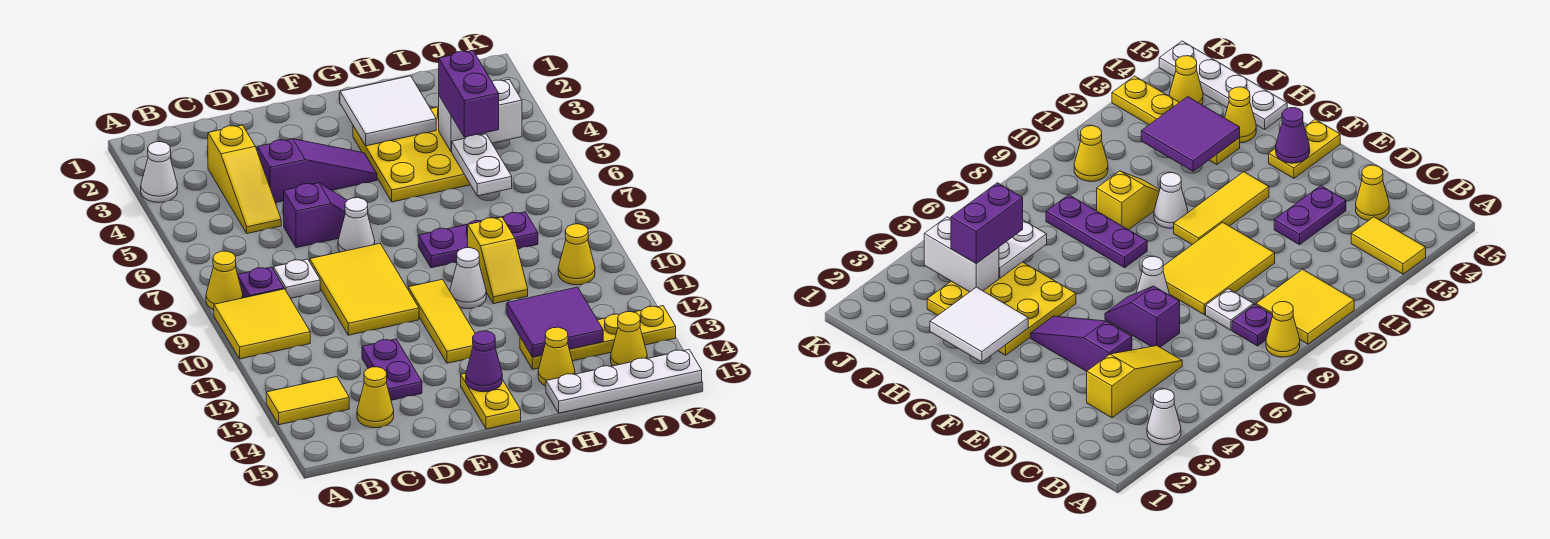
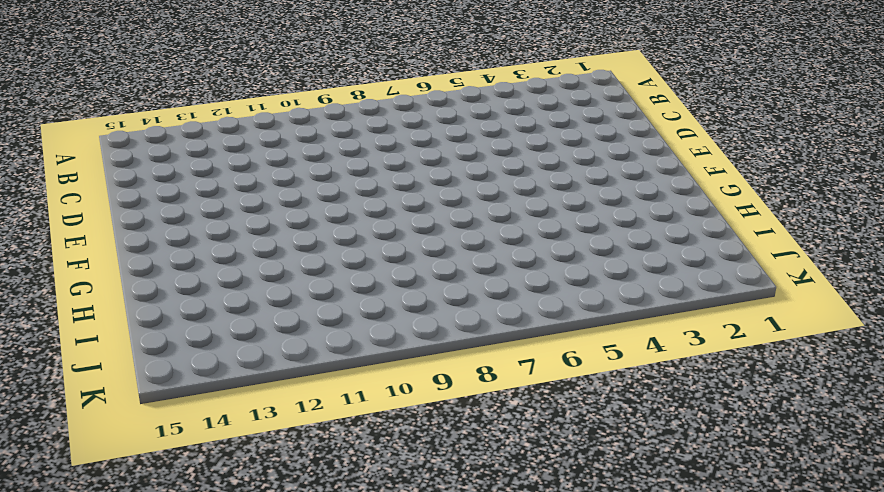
none -> white 1x1 cone [141,142,177,203]
none -> yellow 1x1 cone [206,251,243,310]
none -> yellow 2x2 tile [214,289,310,359]
none -> yellow 1x2 tile [266,377,349,425]

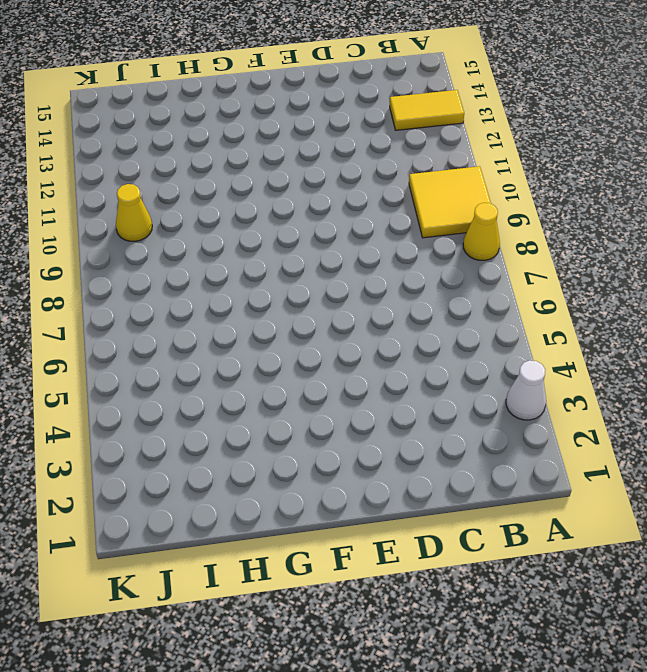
none -> purple 1x1 plate [238,267,284,298]
none -> yellow 1x3 slope [208,125,281,234]
none -> white 1x1 plate [273,259,320,298]
none -> yellow 1x1 cone [357,367,394,428]

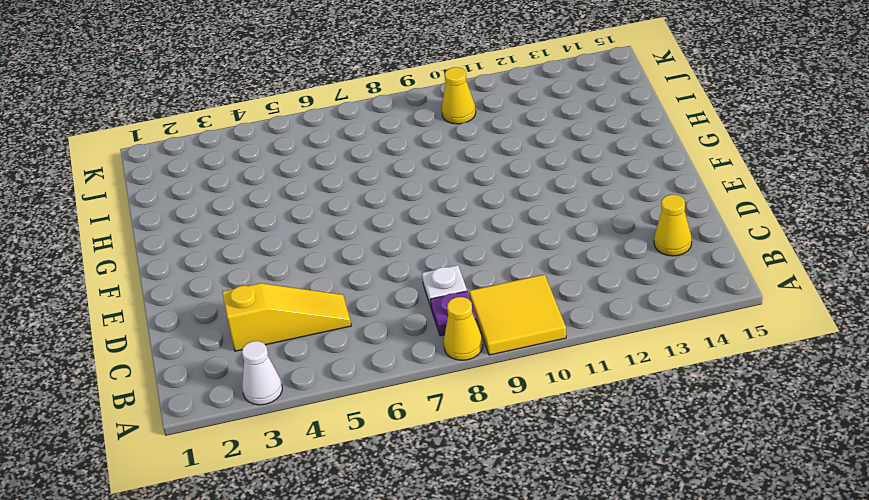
none -> yellow 1x2 tile [266,377,349,425]
none -> purple 1x3 slope [257,139,377,203]
none -> purple 1x2 slope [284,183,347,248]
none -> yellow 2x3 tile [310,244,419,335]

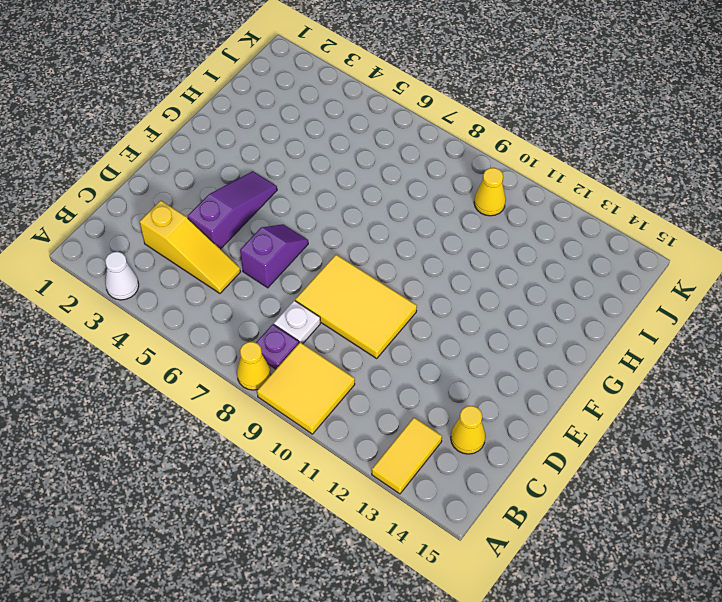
none -> purple 1x2 plate [362,339,422,400]
none -> white 1x1 cone [338,198,375,252]
none -> yellow 1x3 tile [408,279,475,363]
none -> yellow 1x2 plate [461,373,521,429]

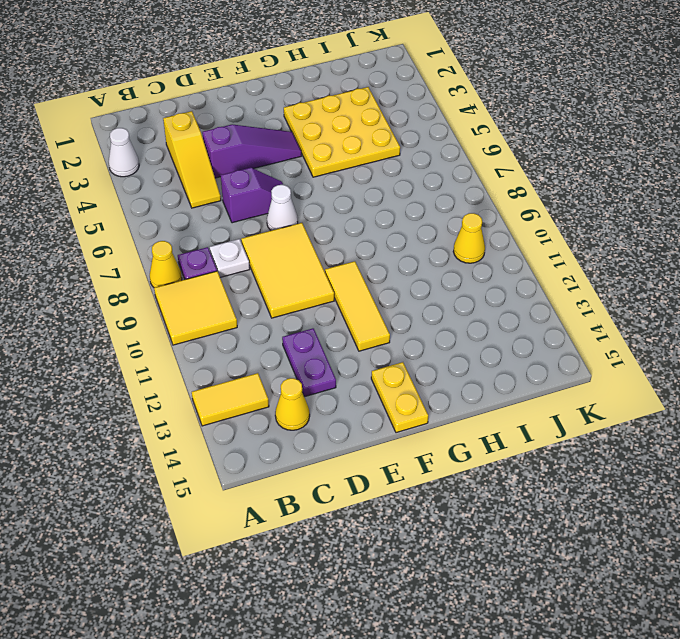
none -> purple 1x3 plate [418,212,538,268]
none -> white 1x1 cone [450,248,486,309]
none -> yellow 1x2 slope [468,217,528,304]
none -> yellow 1x4 plate [520,306,676,369]

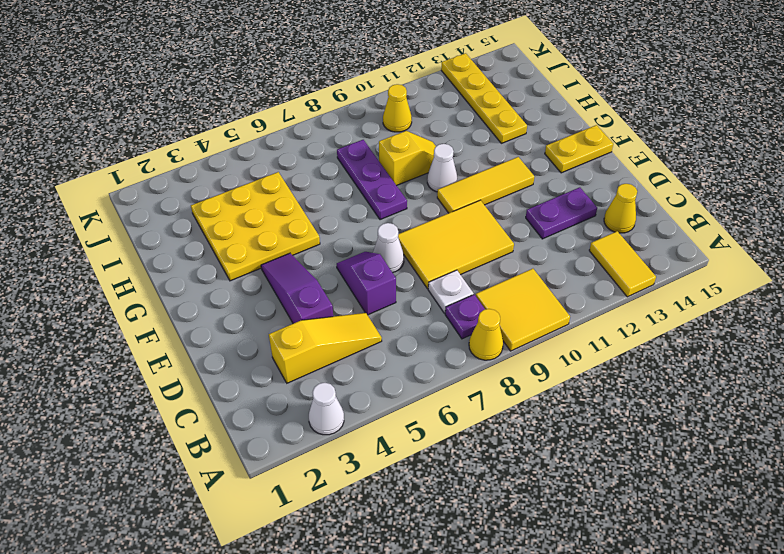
none -> yellow 1x1 cone [538,327,575,386]
none -> white 1x4 plate [546,350,702,413]
none -> yellow 1x1 cone [611,312,647,366]
none -> purple 1x1 cone [466,331,502,392]

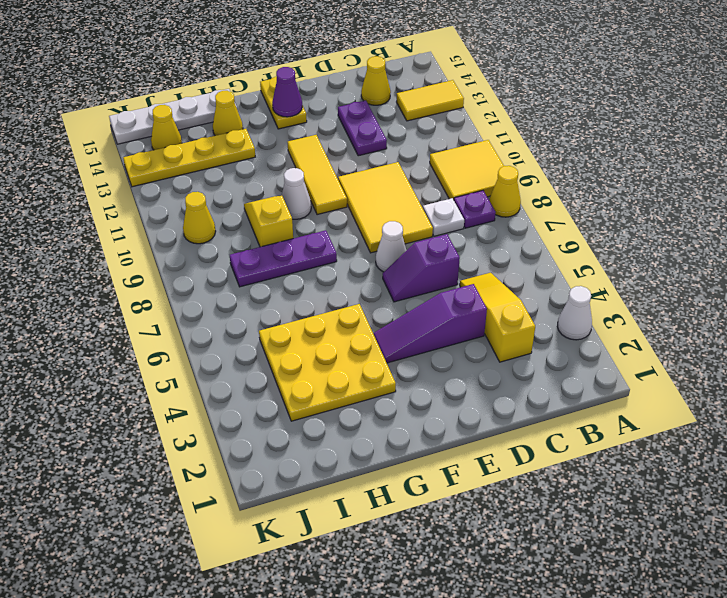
none -> white 2x2 tile [340,76,436,146]
none -> purple 2x2 tile [507,287,603,357]
none -> white 1x2 brick [439,80,522,152]
none -> white 1x2 plate [452,134,512,196]

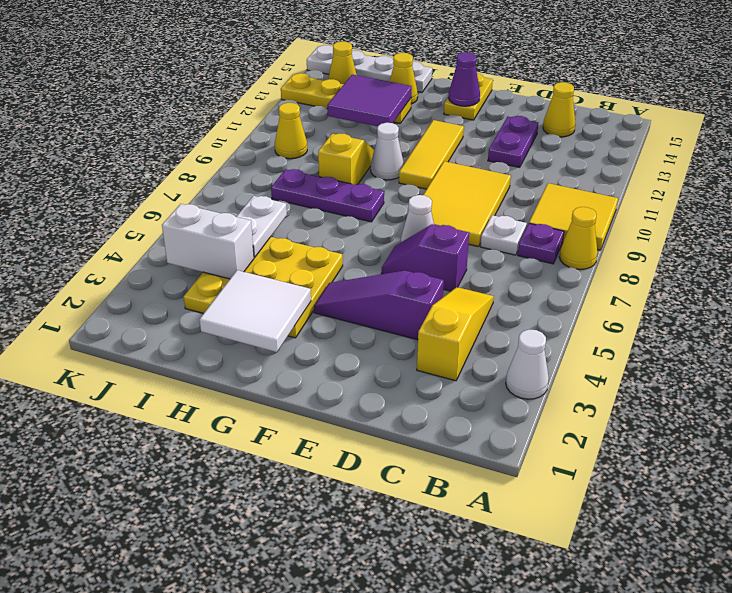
none -> yellow 1x2 tile [266,377,349,425]
none -> purple 1x2 brick [439,51,499,137]

